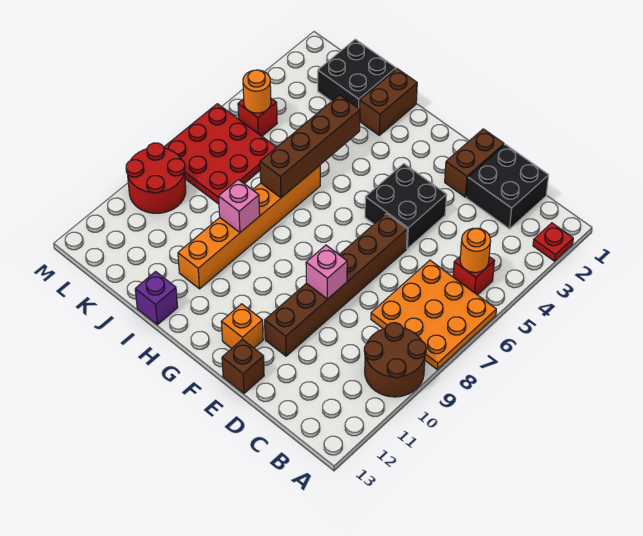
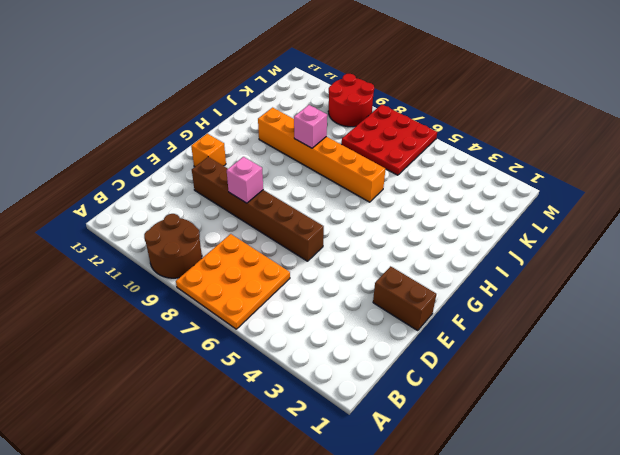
none -> red 1x1 plate [533,223,573,261]
none -> red 1x1 brick [453,257,494,295]
none -> black 2x2 brick [466,144,549,229]

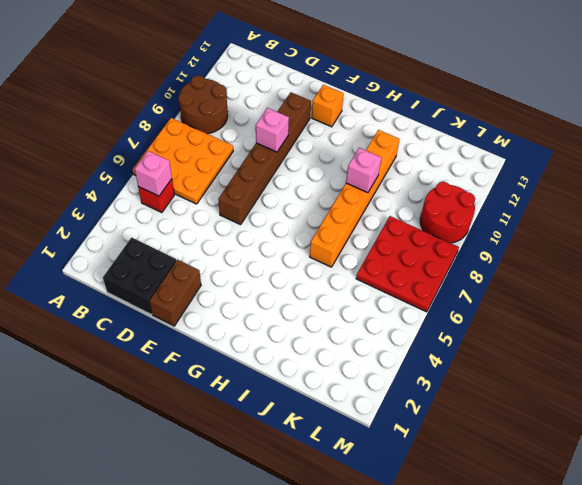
pink 1x1 brick [135,151,172,196] -> orange 1x1 round brick [460,228,491,272]
none -> red 1x1 plate [533,223,573,261]
none -> black 2x2 brick [365,164,447,248]
none -> brown 1x1 brick [222,339,264,393]

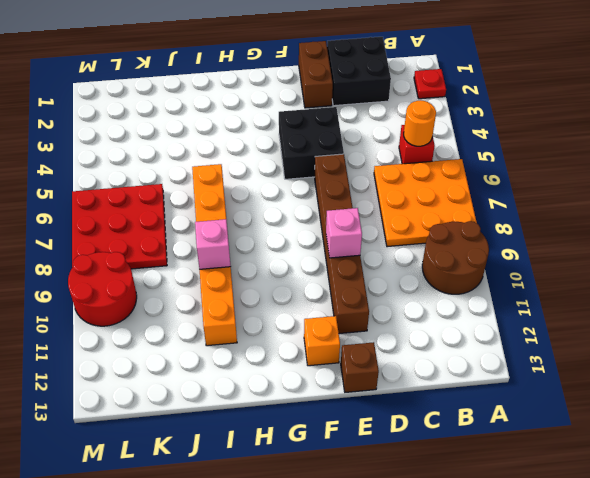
none -> brown 1x2 brick [360,69,417,135]
none -> purple 1x1 brick [135,272,178,325]
none -> black 2x2 brick [318,39,396,109]

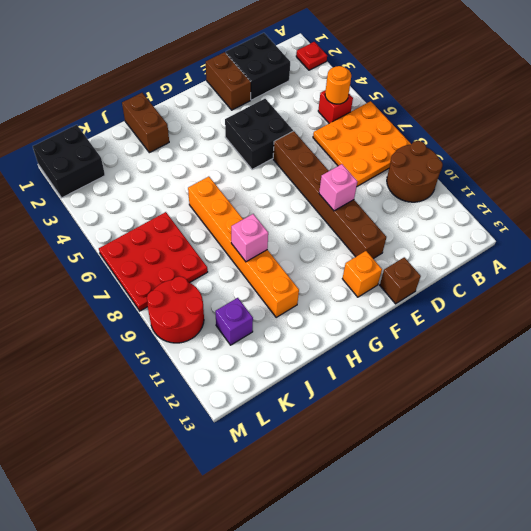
purple 1x1 brick [215,298,253,345] -> purple 1x1 brick moved to [135,272,178,325]
black 2x2 brick [33,125,105,198] -> black 2x2 brick moved to [318,39,396,109]
none -> red 1x1 brick [238,98,277,136]
none -> brown 1x4 brick [260,95,360,198]
none -> orange 1x1 round brick [243,70,271,113]

